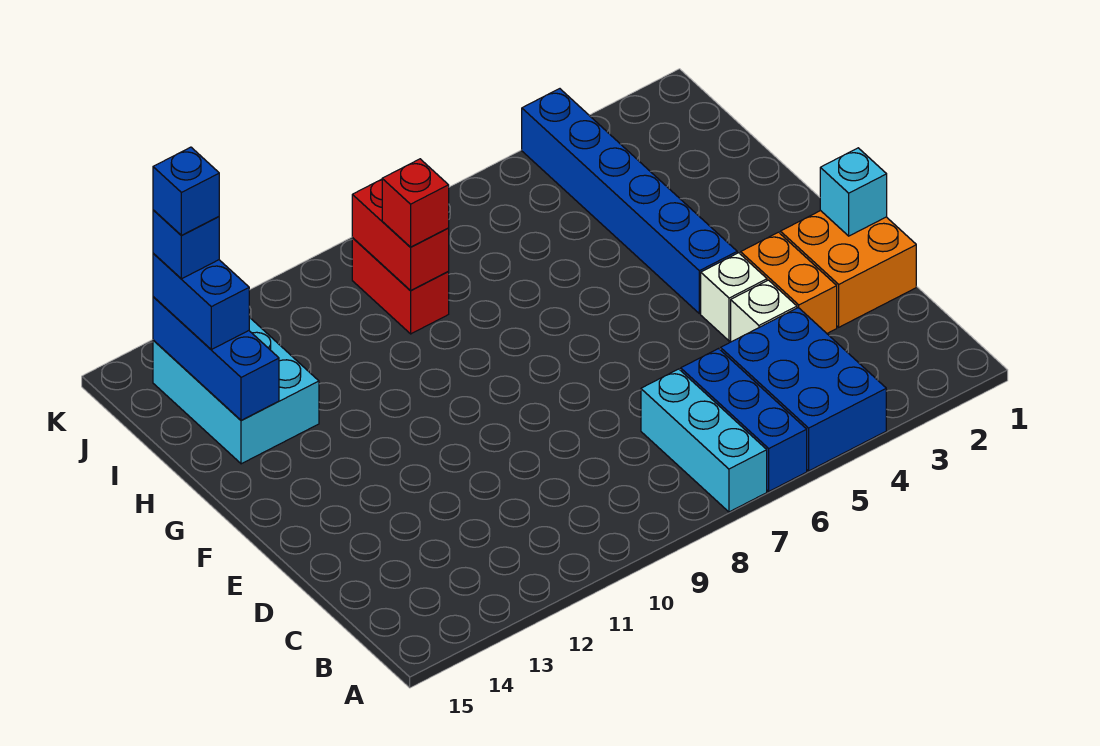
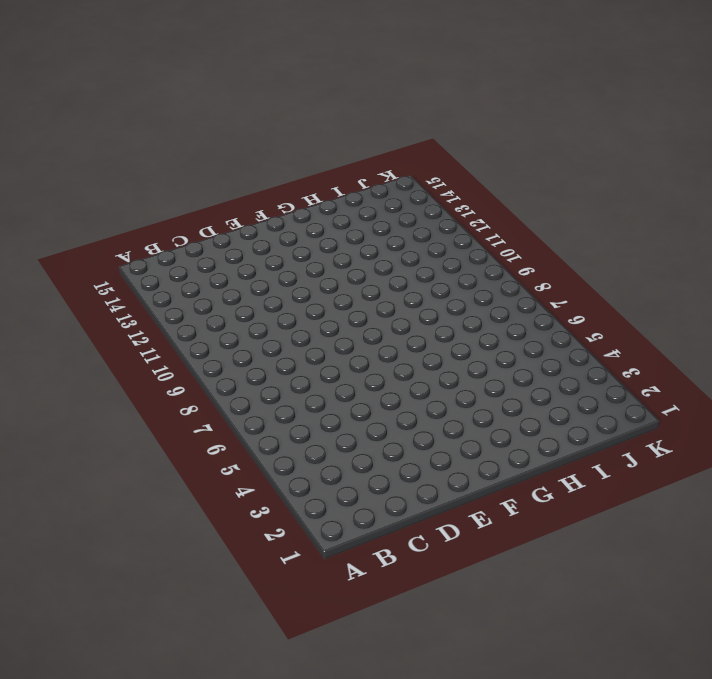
none -> blue 2x3 brick [721,308,886,471]
none -> blue 1x3 brick [681,349,807,491]
none -> cyan 1x3 brick [641,369,767,512]

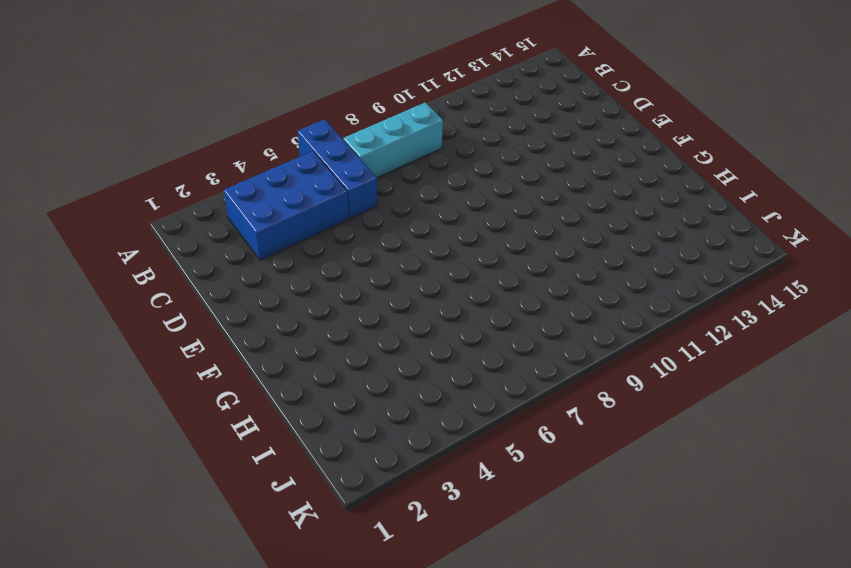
blue 2x3 brick [224,151,349,260] -> blue 2x3 brick turned to [721,308,886,471]
cyan 1x3 brick [343,102,443,178] -> cyan 1x3 brick turned to [641,369,767,512]
none -> orange 2x2 brick [780,211,916,327]
none -> orange 1x2 brick [741,232,837,333]
none -> white 1x1 brick [731,280,797,342]

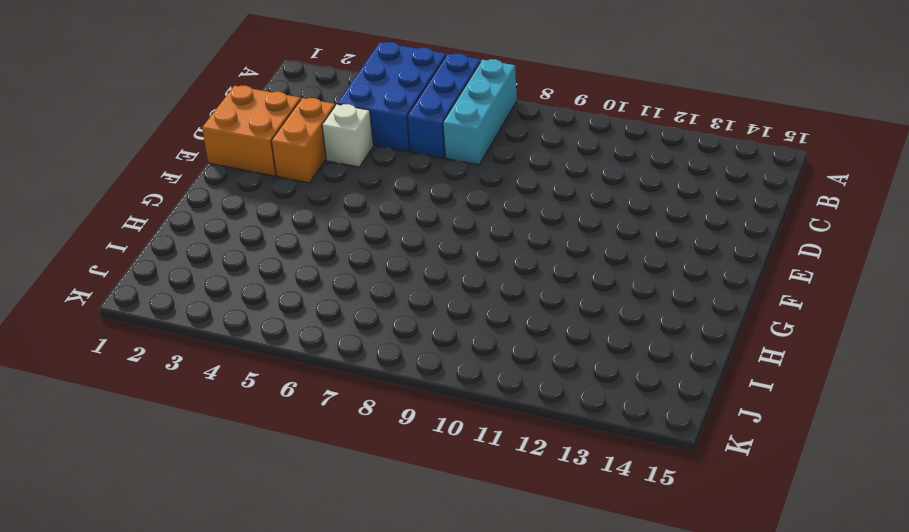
none -> white 1x1 brick [701,253,767,341]
none -> blue 1x6 brick [522,89,737,314]
none -> cyan 2x3 brick [153,317,319,464]

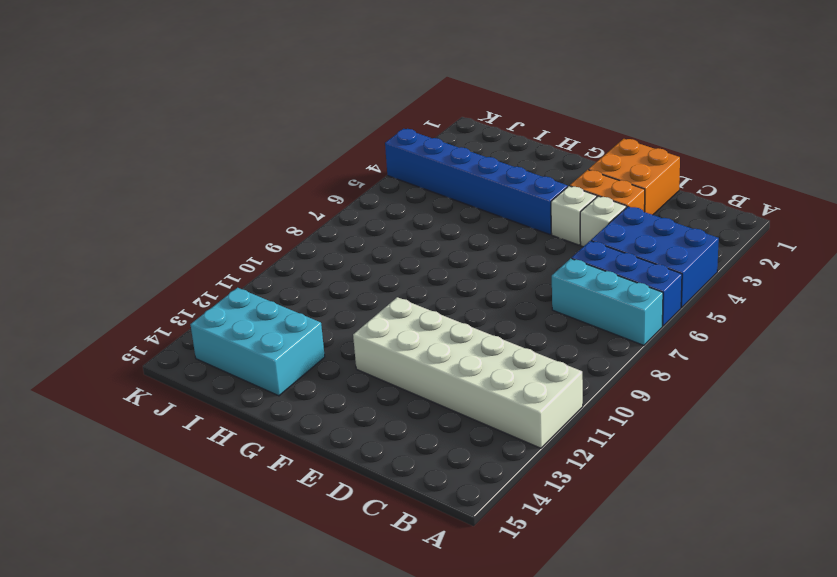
white 2x6 brick [353,297,583,448] -> none
none -> red 1x2 brick [352,238,449,334]
none -> cyan 1x1 brick [820,148,887,236]
none -> blue 1x3 brick [153,297,279,421]

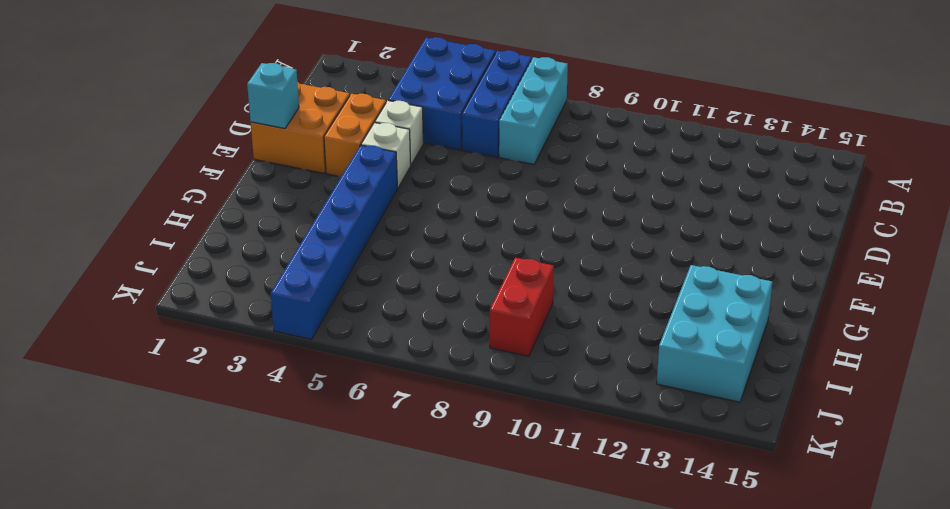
none -> blue 1x3 brick [153,297,279,421]
none -> red 1x2 brick [352,179,449,291]
none -> red 1x1 brick [382,159,449,247]

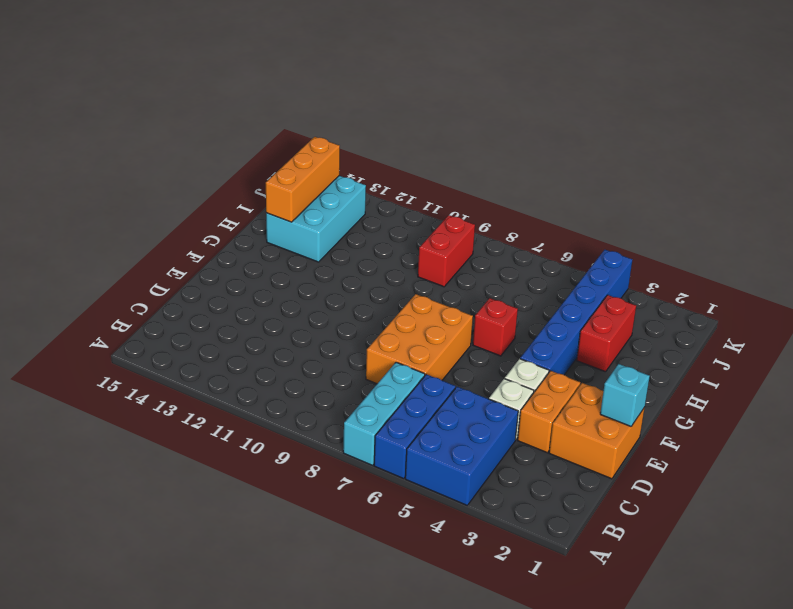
orange 2x3 brick [366,294,473,384] -> none
red 1x1 brick [473,298,518,356] -> red 1x1 brick moved to [382,159,449,247]
red 1x2 brick [577,295,636,372] -> red 1x2 brick moved to [352,179,449,291]
orange 1x3 brick [266,137,340,222] -> blue 1x3 brick [153,297,279,421]
none -> blue 1x2 brick [153,254,249,350]
none -> blue 1x1 brick [153,210,219,279]
none -> blue 1x1 brick [153,147,219,236]

